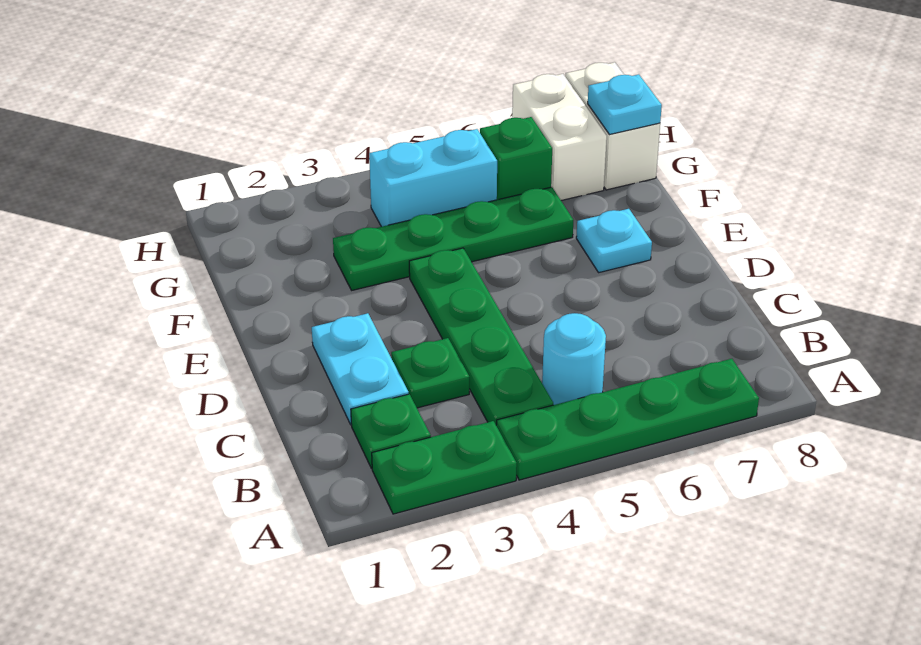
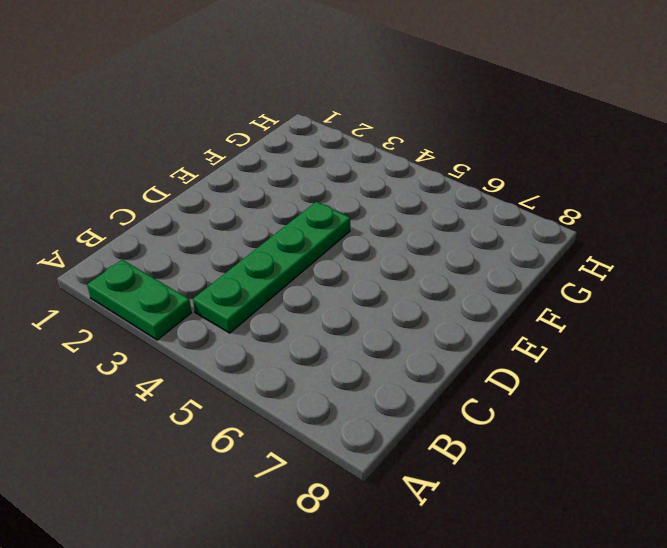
none -> green 1x4 plate [496,359,759,480]
none -> green 1x1 plate [351,394,431,469]
none -> cyan 1x1 round brick [542,313,606,405]

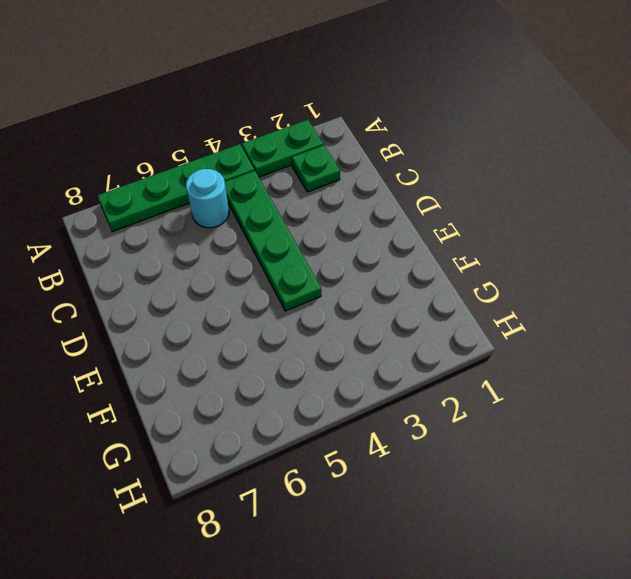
none -> cyan 1x2 plate [312,313,409,425]
none -> green 1x1 plate [391,338,469,408]
none -> cyan 1x1 plate [576,209,652,273]

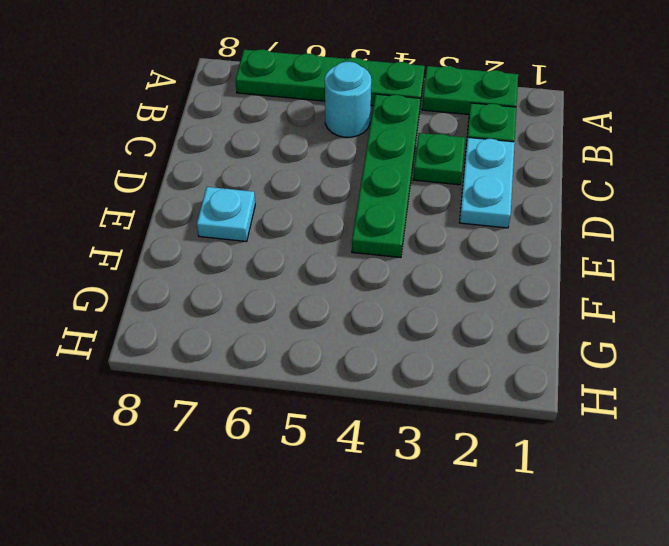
none -> green 1x4 plate [333,187,573,290]
none -> cyan 1x2 brick [369,129,497,227]
none -> green 1x1 brick [480,117,552,200]

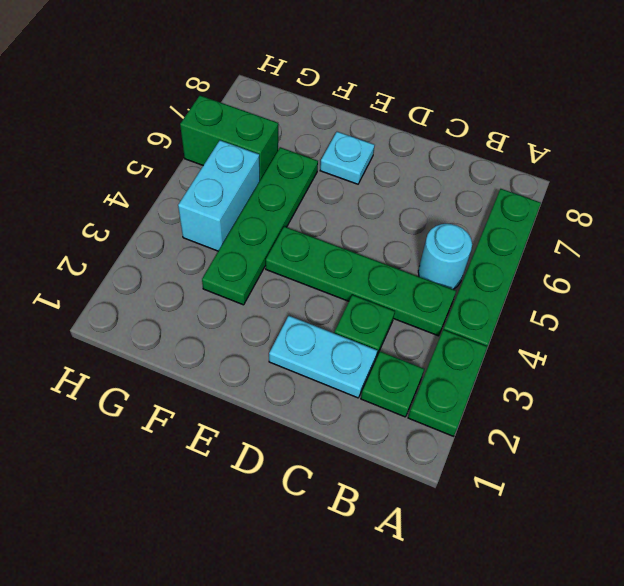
green 1x2 brick [180,95,278,180] -> green 1x1 brick [480,117,552,200]
none -> white 1x2 brick [512,74,607,200]
none -> white 1x2 brick [565,62,660,190]
none -> cyan 1x1 plate [588,74,662,135]

